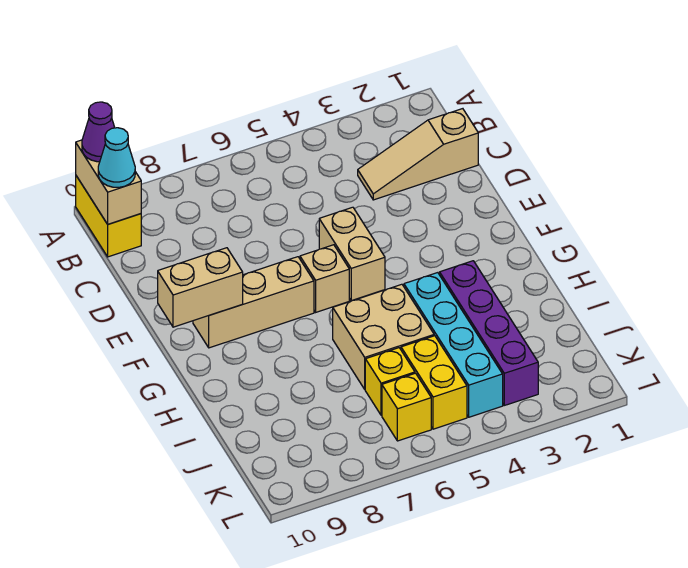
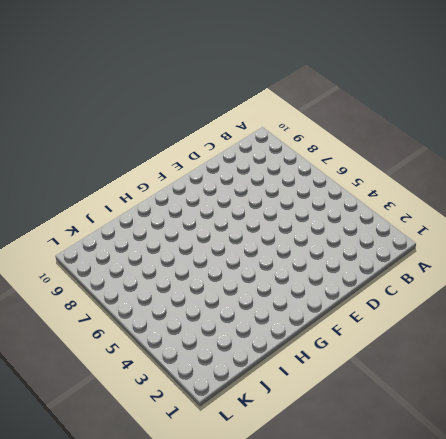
none -> yellow 1x2 brick [76,176,141,257]
none -> tan 1x3 slope [358,109,478,200]
none -> tan 1x2 brick [319,207,385,301]

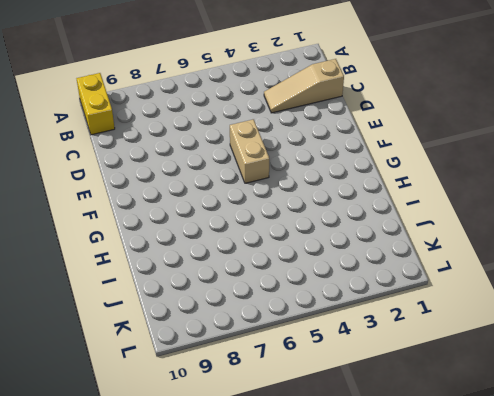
none -> tan 1x1 brick [300,245,349,312]
none -> tan 1x3 brick [193,257,314,348]
none -> purple 1x4 brick [440,261,538,405]

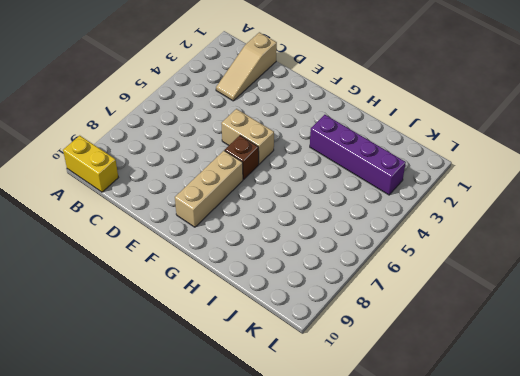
brown 1x1 brick [225,136,259,179] -> tan 1x1 brick [300,245,349,312]
none -> cyan 1x4 brick [404,273,503,417]
none -> tan 2x2 brick [333,284,434,389]
none -> yellow 1x2 brick [401,336,467,429]

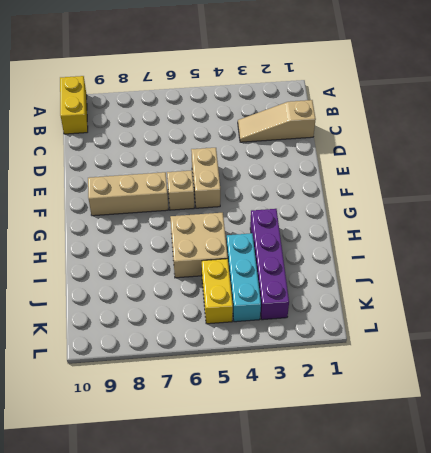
cyan 1x3 brick [226,233,261,322] -> cyan 1x4 brick [404,273,503,417]
none -> yellow 1x1 brick [365,348,415,415]
none -> yellow 1x1 brick [382,373,431,441]
none -> tan 1x2 brick [76,140,141,224]

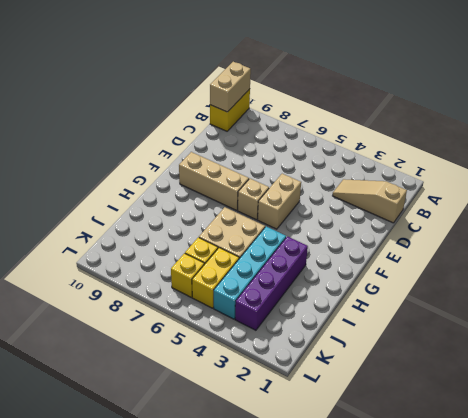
none -> tan 1x2 brick [158,248,243,327]
none -> purple 1x1 cone [82,102,115,162]
none -> cyan 1x1 cone [98,128,135,187]

